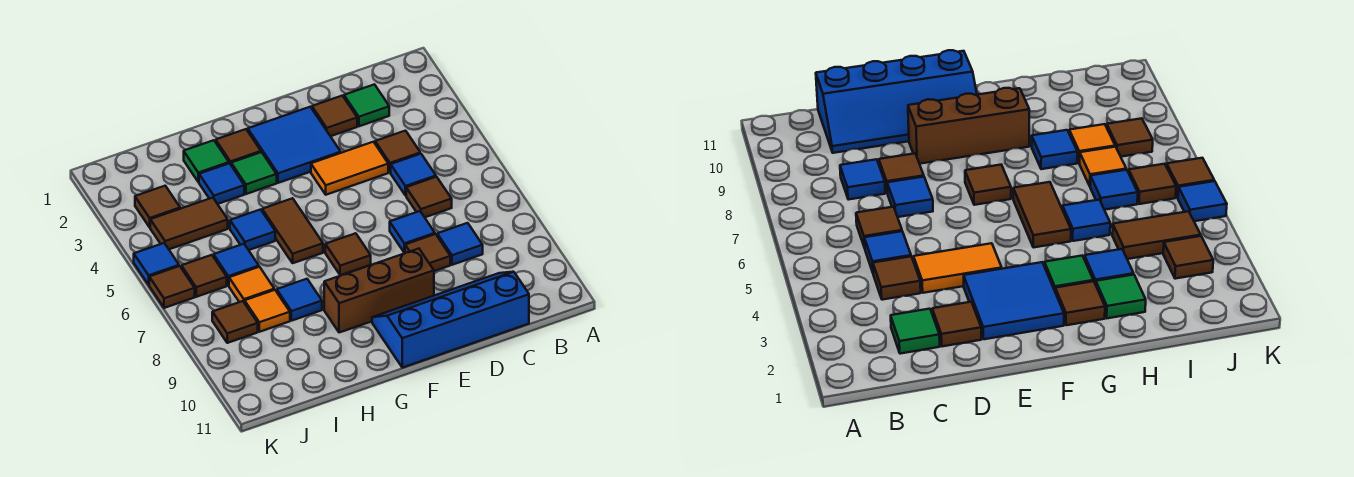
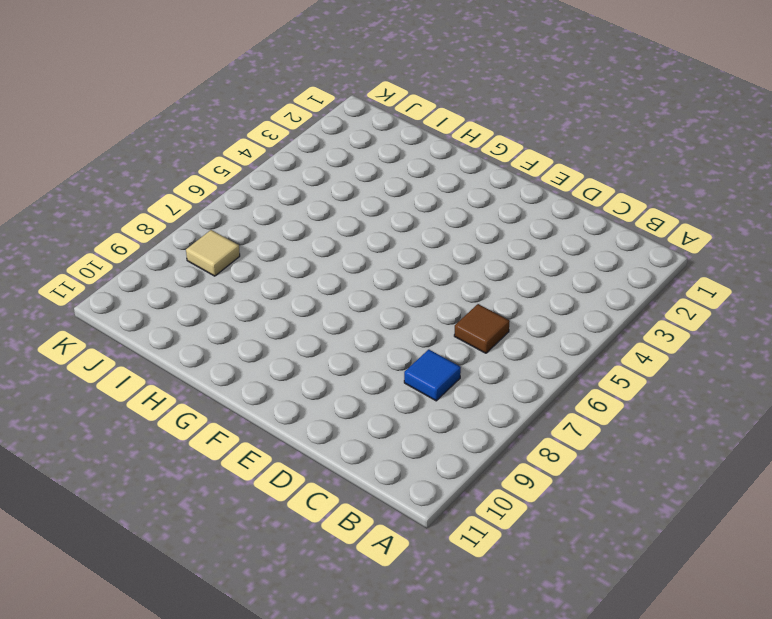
tan 1x1 tile [186,230,240,276] -> brown 1x1 tile [212,301,258,343]
none -> green 1x1 tile [344,84,389,126]
none -> brown 1x1 tile [375,131,420,172]
none -> blue 1x1 tile [391,154,436,196]

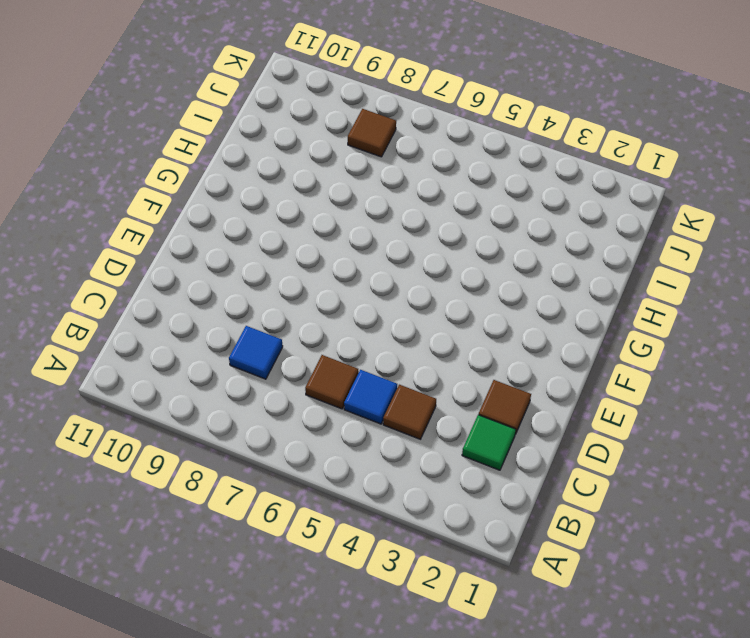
none -> blue 2x4 slope [372,272,529,368]
none -> orange 1x2 tile [311,142,388,195]
none -> blue 1x1 tile [390,211,435,253]

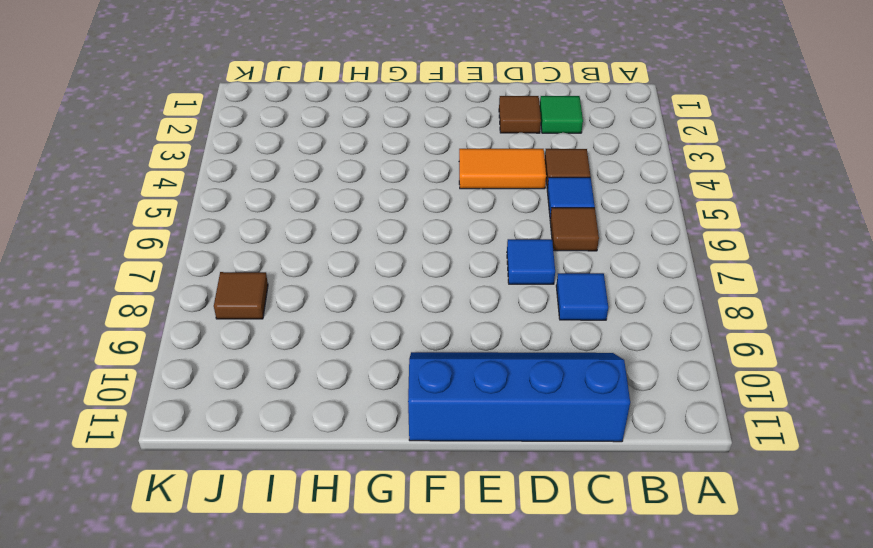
none -> brown 1x1 tile [405,234,450,271]
none -> blue 2x2 tile [248,107,341,183]
none -> brown 1x3 brick [324,249,434,333]

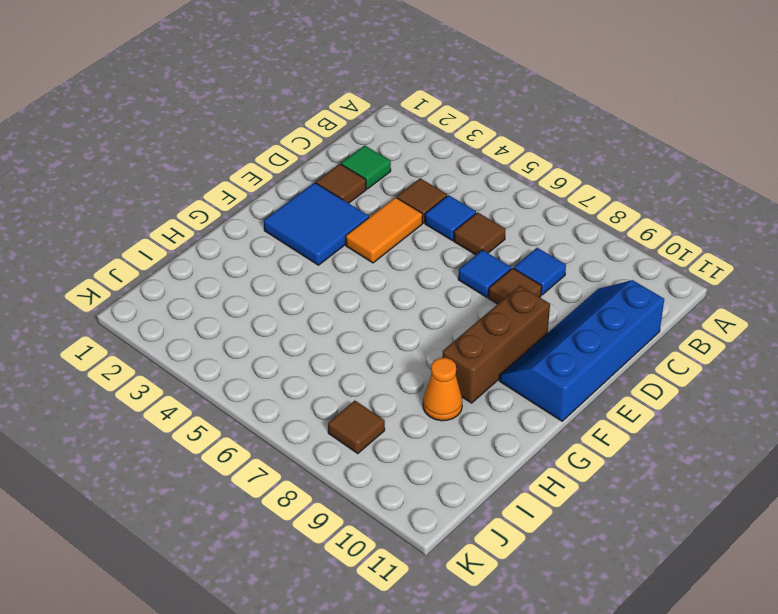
orange 1x1 cone [423,358,462,421] -> none
none -> brown 1x1 tile [325,233,371,275]
none -> brown 1x1 tile [216,129,261,165]
none -> green 1x1 tile [231,152,277,194]

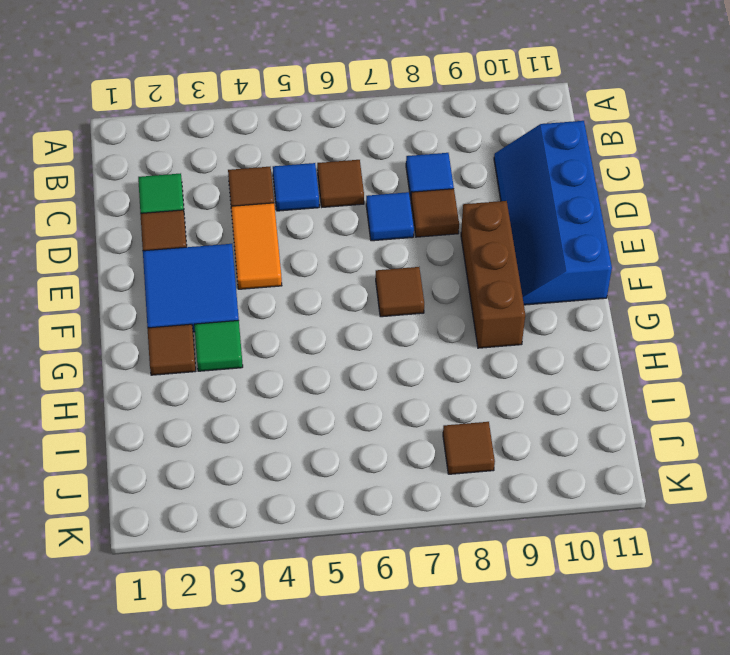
none -> brown 1x2 tile [262,198,323,263]
none -> green 1x1 tile [184,140,229,182]
none -> blue 1x1 tile [199,163,244,204]

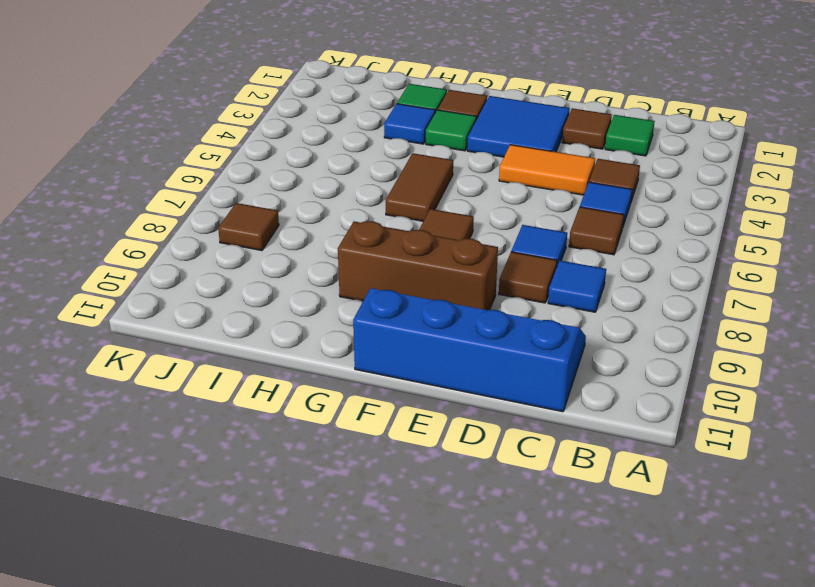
none -> blue 1x1 tile [230,210,275,250]
none -> blue 1x1 tile [277,279,322,321]
none -> brown 1x2 tile [150,198,228,249]

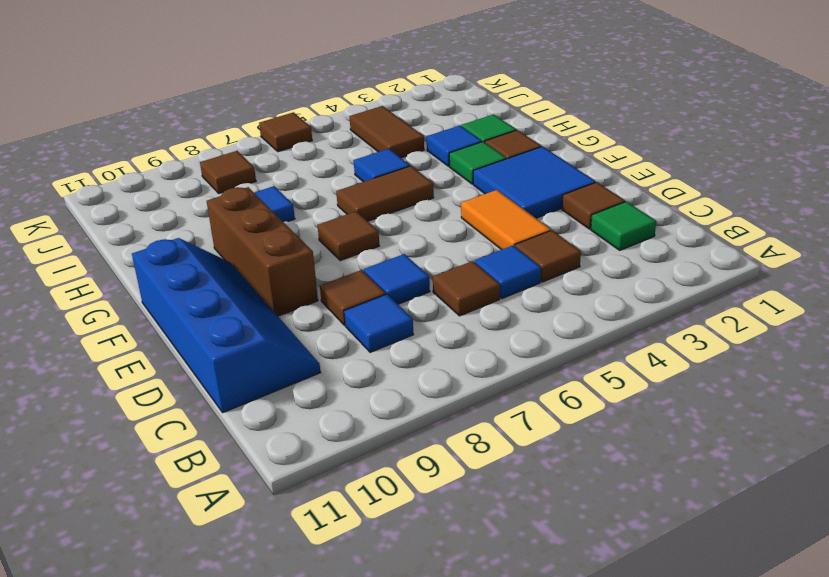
none -> blue 1x1 tile [214,244,259,286]
none -> orange 1x1 tile [229,267,274,303]
none -> orange 1x1 tile [245,290,290,332]

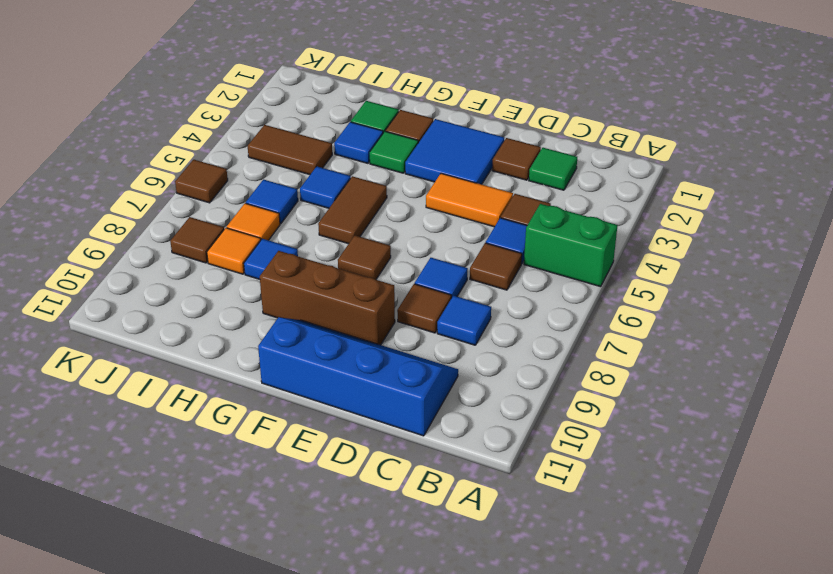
green 1x2 brick [524,204,617,287] -> none
none -> brown 1x1 tile [135,186,180,227]
none -> brown 1x1 tile [181,255,227,297]
none -> blue 1x1 tile [134,243,179,285]

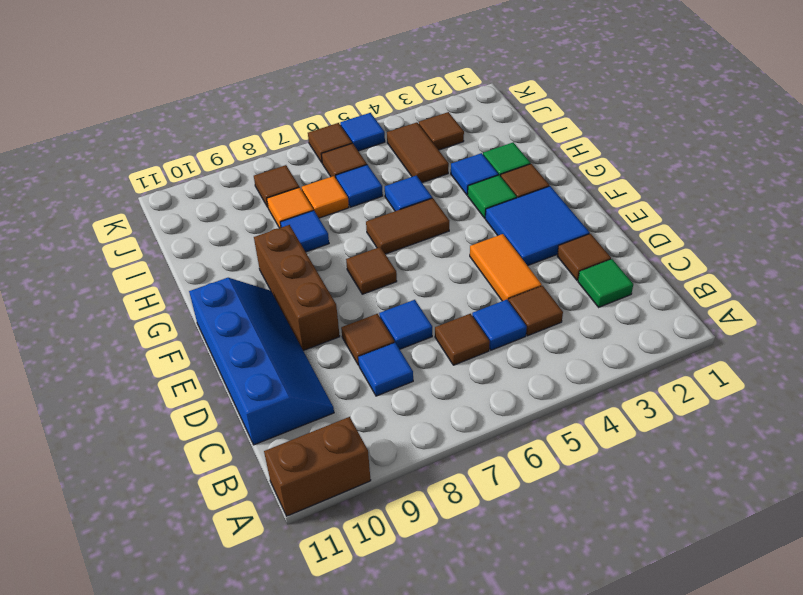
brown 1x2 brick [264,417,371,516] -> none

